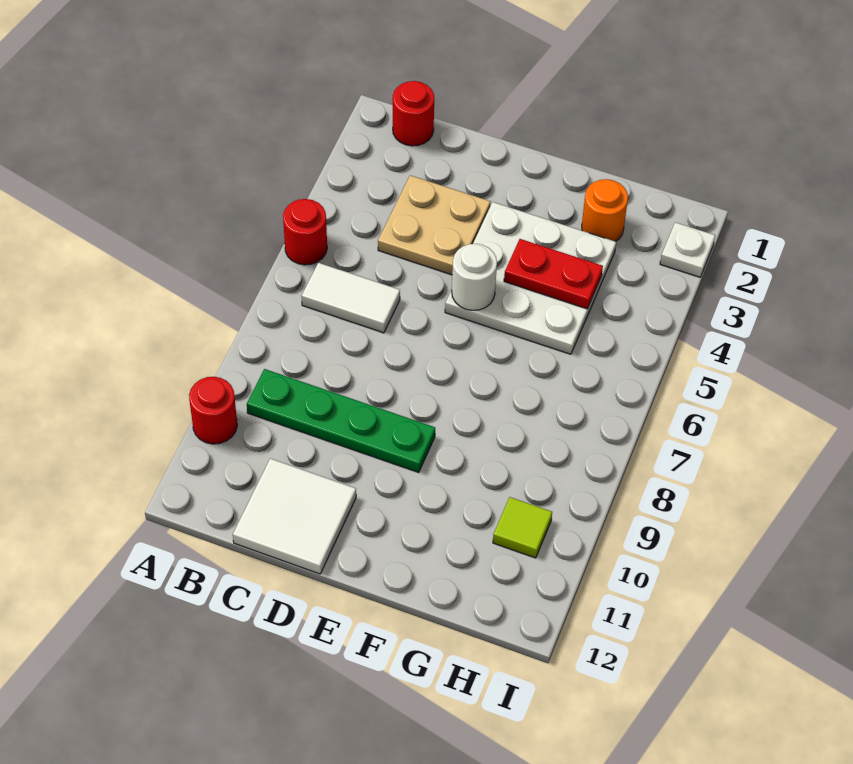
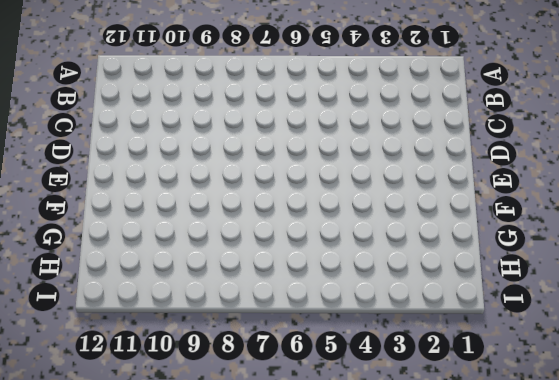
none -> red 1x1 round brick [283,199,327,265]
none -> red 1x1 round brick [189,377,237,444]
none -> red 1x1 round brick [393,81,434,146]

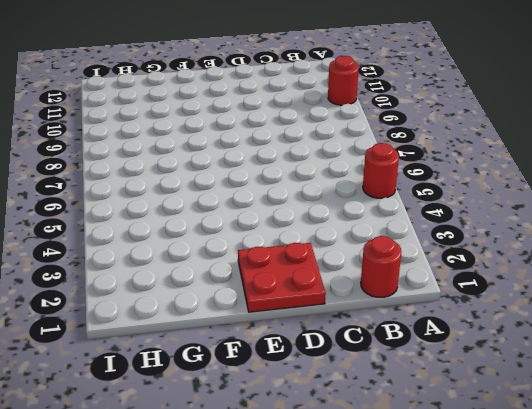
red 2x2 plate [238,243,326,312] -> none
none -> white 1x2 tile [302,263,400,333]
none -> green 1x4 plate [247,369,435,472]
none -> tan 2x2 plate [378,175,490,275]

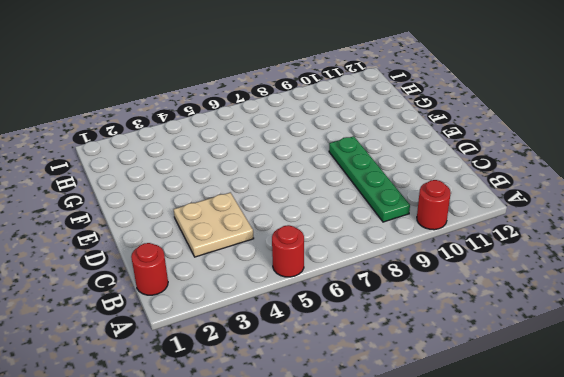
none -> white 1x2 tile [302,263,400,333]
none -> white 2x2 tile [233,458,356,574]
none -> white 3x3 plate [445,202,616,354]

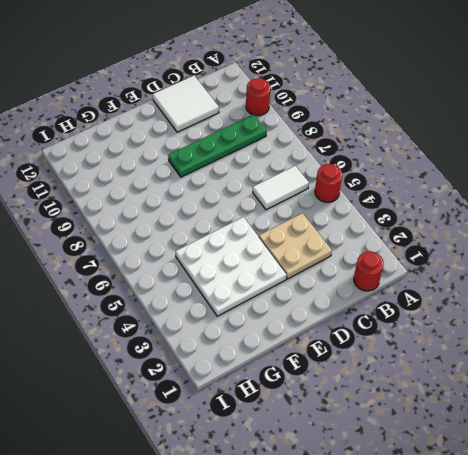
none -> orange 1x1 round brick [582,179,628,242]
none -> lime 1x1 tile [493,497,552,558]
none -> white 1x1 plate [660,222,715,277]

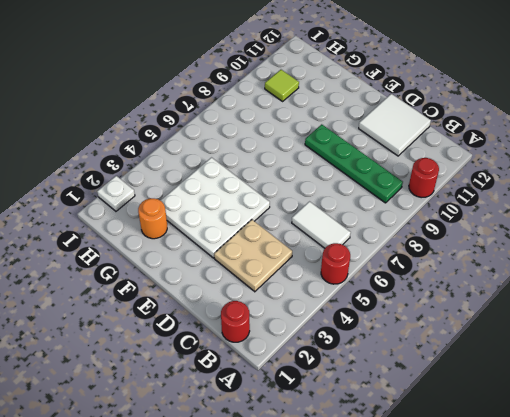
none -> white 1x1 round brick [452,244,497,310]
none -> red 1x2 plate [504,239,603,309]

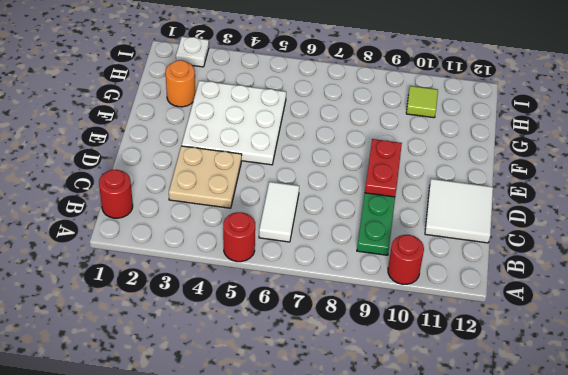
red 1x2 plate [365,139,402,197] -> red 1x2 plate moved to [504,239,603,309]
none -> white 1x1 round brick [452,244,497,310]

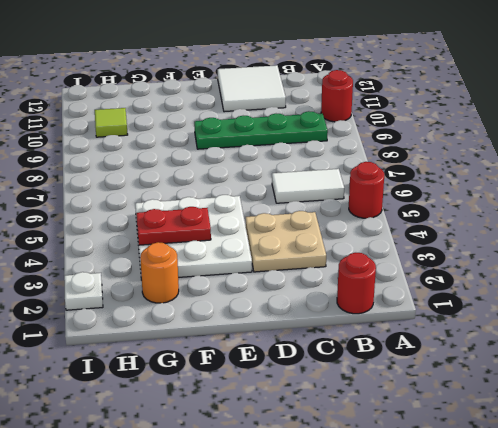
none -> white 1x1 round brick [452,244,497,310]

